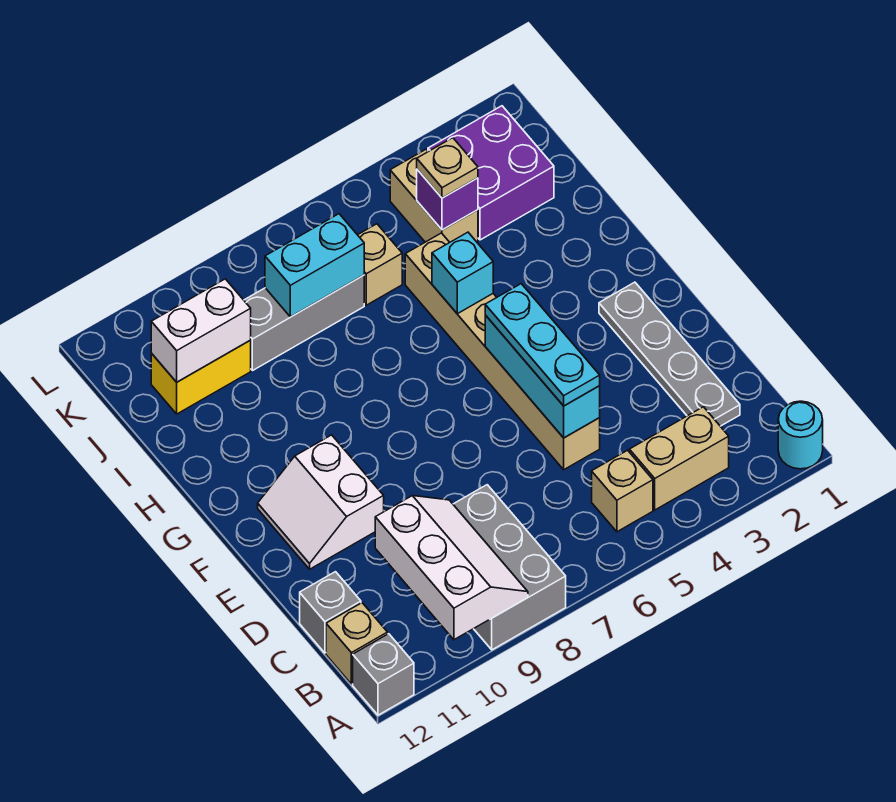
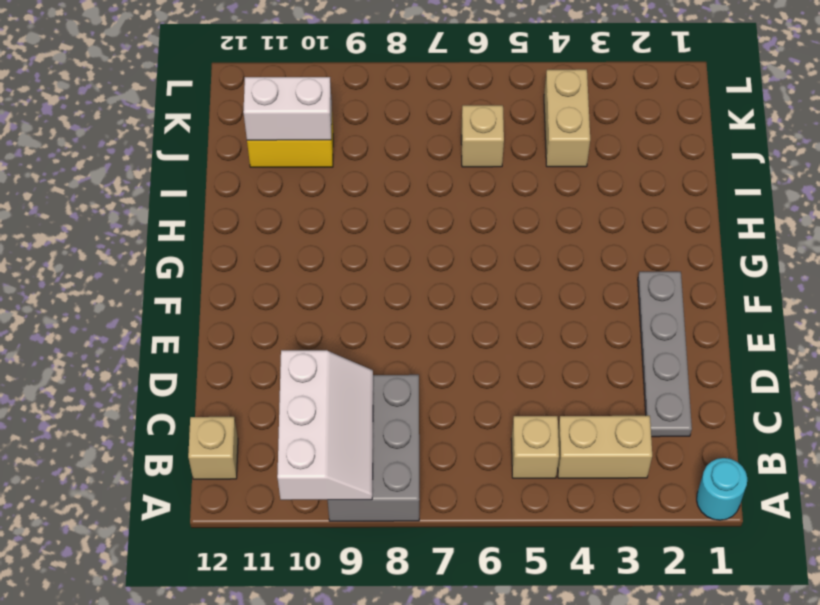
none -> grey 1x1 brick [353,634,414,715]
none -> grey 1x1 brick [300,572,361,653]
none -> tan 1x6 brick [405,233,600,470]

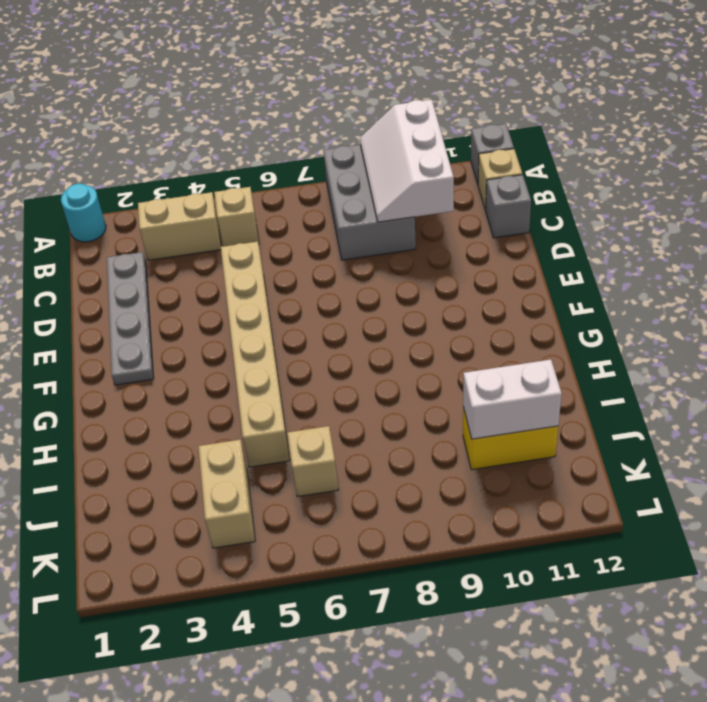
none -> white 2x2 slope [258,435,384,569]
none -> purple 2x2 brick [428,106,554,240]
none -> grey 1x3 brick [244,275,364,371]

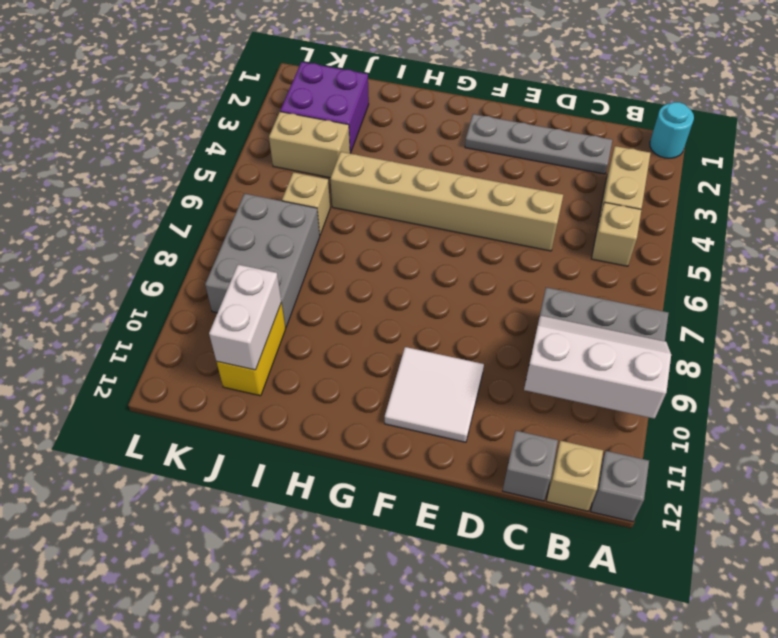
white 2x2 tile [385,347,484,442] -> white 2x2 slope [258,435,384,569]
grey 2x3 brick [205,194,320,328] -> grey 1x3 brick [244,275,364,371]
none -> cyan 1x3 brick [485,315,600,438]
none -> cyan 1x1 brick [432,232,493,314]
none -> purple 1x1 brick [417,170,478,230]

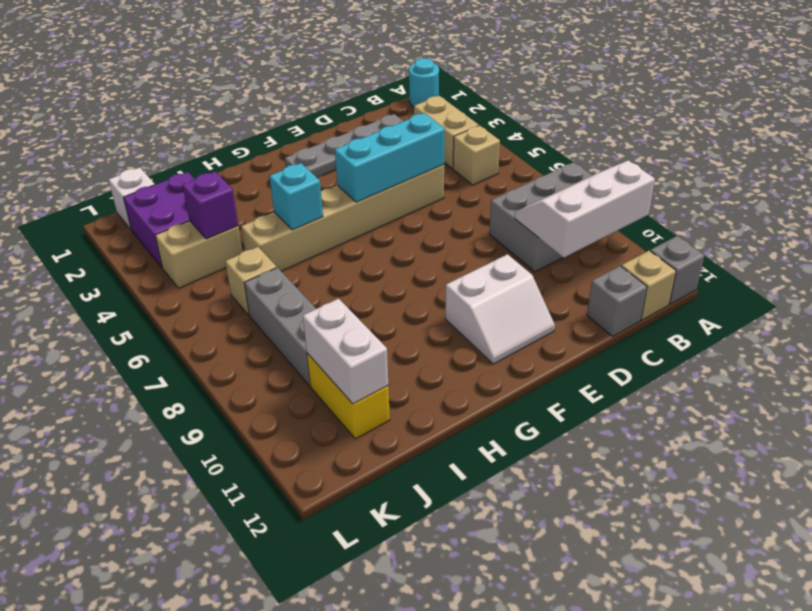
white 1x1 brick [109,167,155,229] -> none
none -> cyan 1x2 brick [265,214,364,317]
none -> cyan 1x3 plate [485,284,600,406]
none -> tan 1x1 plate [417,138,478,198]

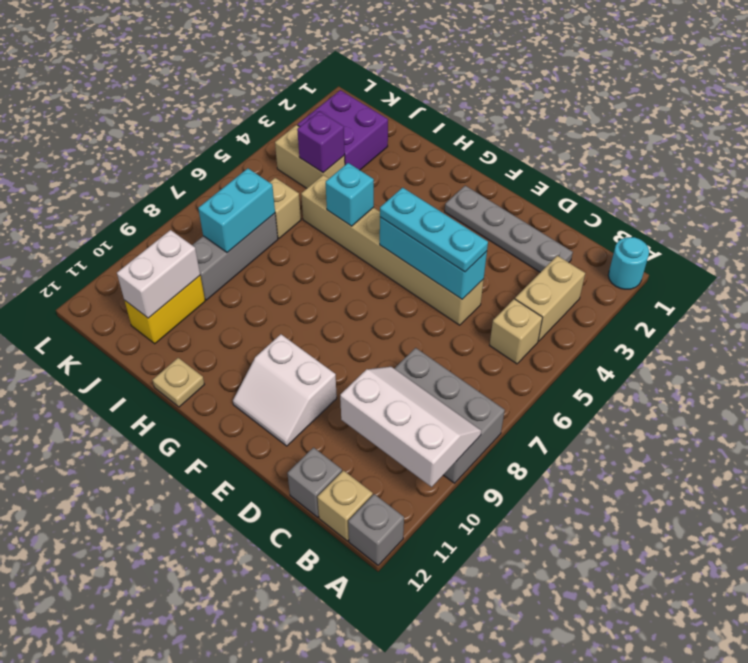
tan 1x1 plate [153,358,204,407] -> tan 1x1 plate moved to [417,138,478,198]

